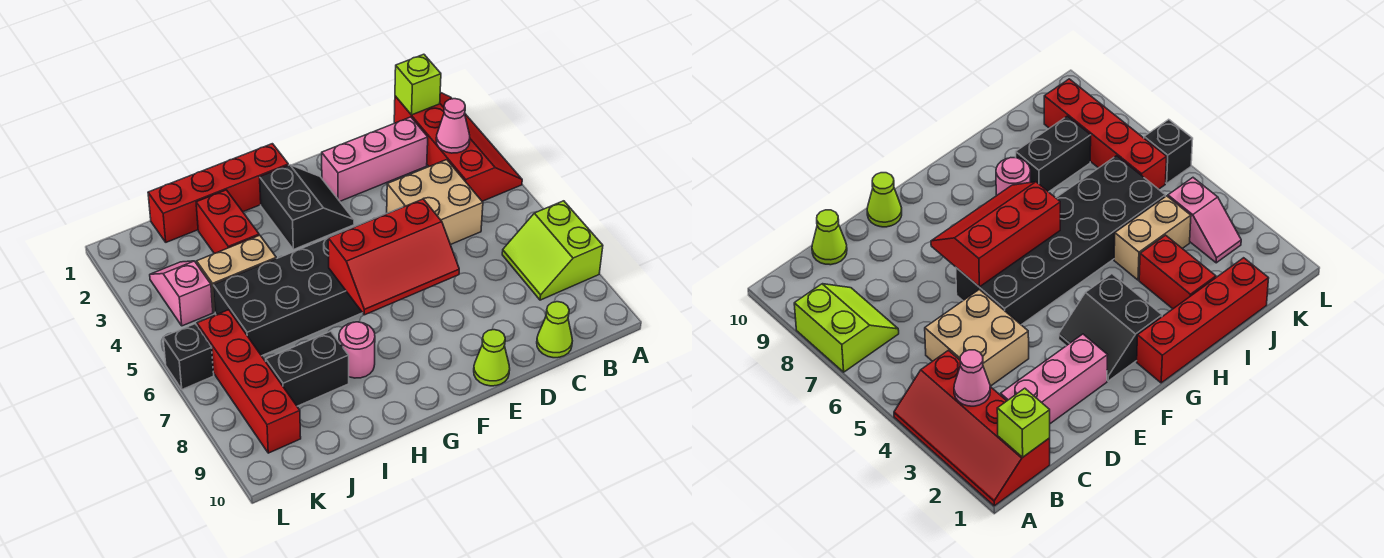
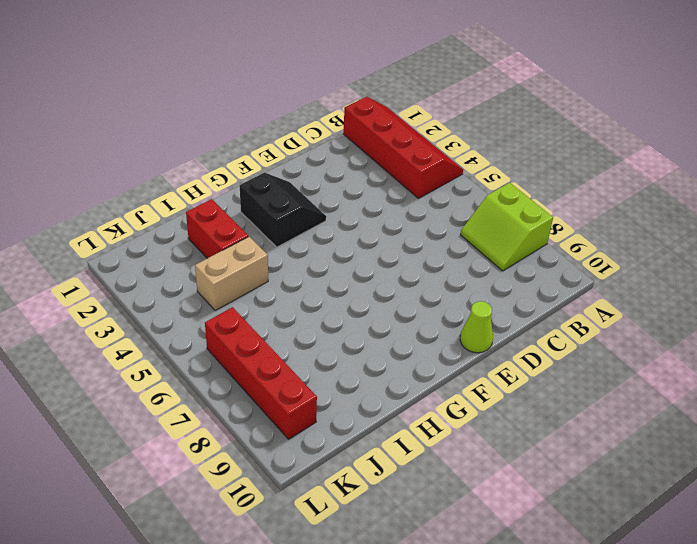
none -> pink 1x3 brick [322,117,428,201]
none -> tan 2x2 brick [387,160,483,245]
none -> lime 1x1 cone [537,302,572,358]

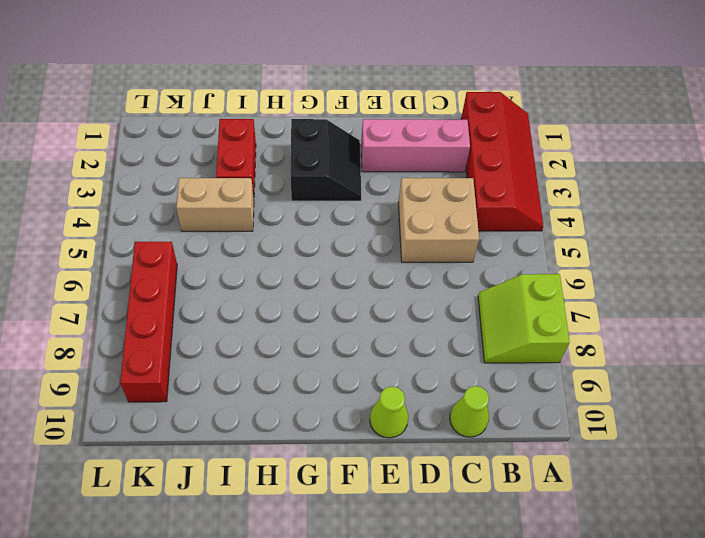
none -> black 2x6 brick [213,207,402,356]
none -> red 1x4 brick [148,144,288,242]
none -> pink 1x1 round brick [339,322,375,378]

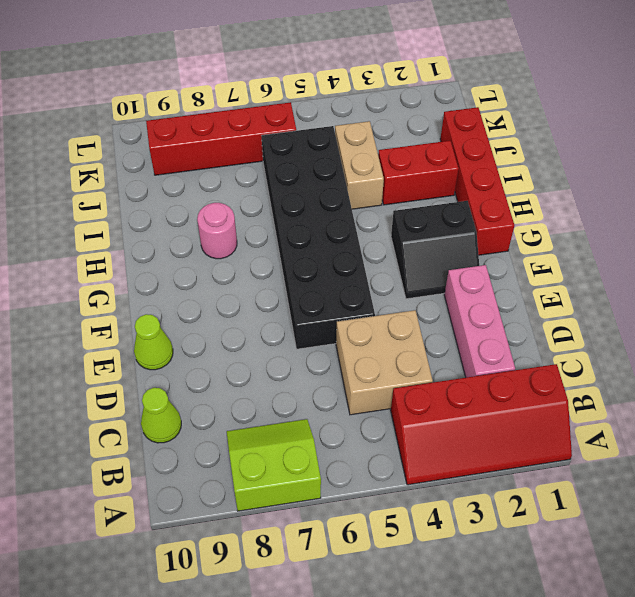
none -> black 1x2 brick [266,331,349,406]
none -> pink 1x2 slope [150,261,213,326]
none -> black 1x1 brick [163,324,214,389]

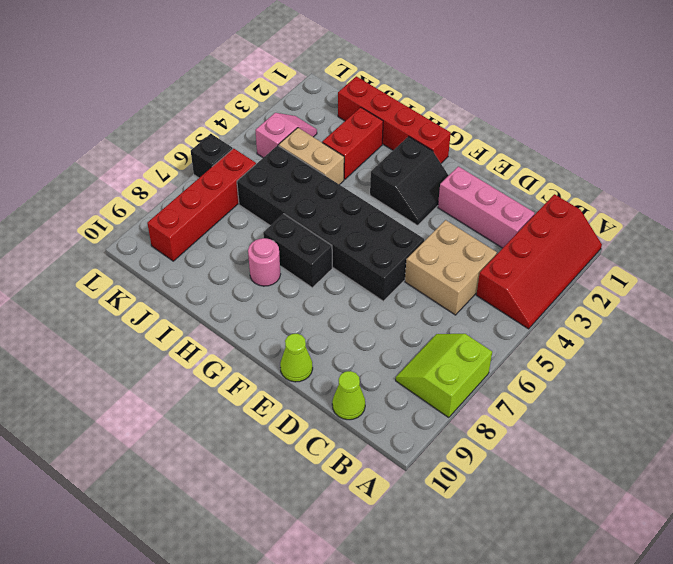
black 1x2 brick [263,214,332,288] -> black 1x2 brick moved to [266,331,349,406]
none -> lime 1x1 brick [395,54,441,115]
none -> pink 1x1 cone [436,99,470,153]
none -> red 2x3 slope [328,199,459,315]

